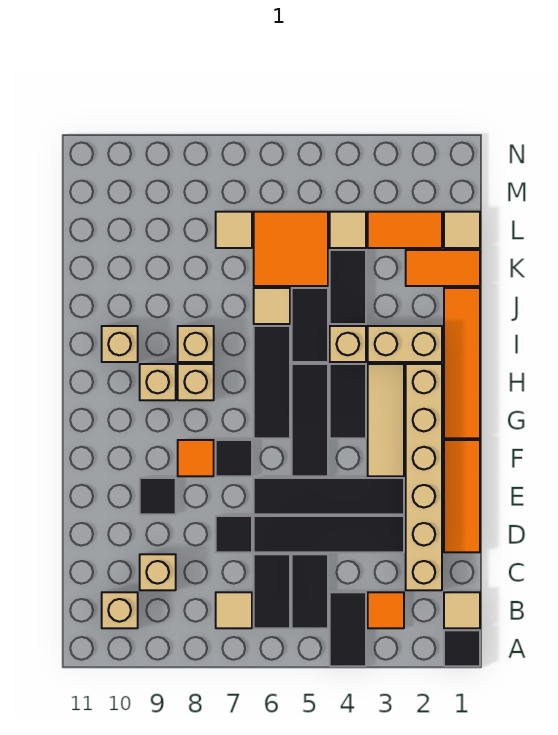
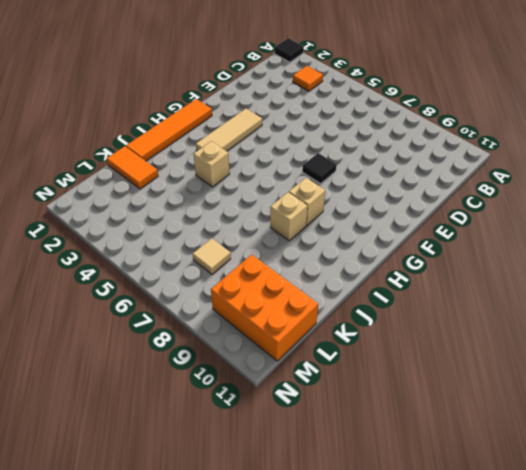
orange 2x3 brick [211,254,318,361] -> none
none -> black 1x2 tile [330,592,366,666]
none -> tan 1x1 tile [444,592,480,628]
none -> black 1x2 tile [292,554,328,628]
none -> black 1x2 tile [254,554,290,628]

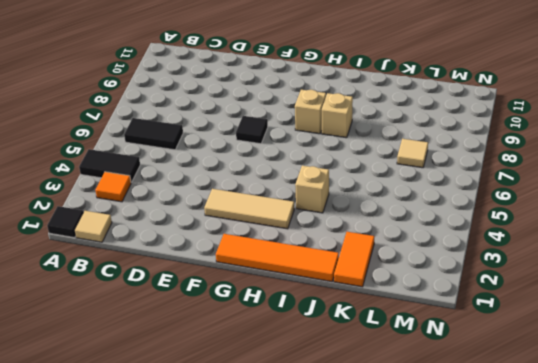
none -> black 1x2 tile [292,554,328,628]
none -> tan 1x1 tile [216,592,252,628]
none -> tan 1x1 brick [102,592,138,628]
none -> tan 1x6 brick [406,364,442,590]

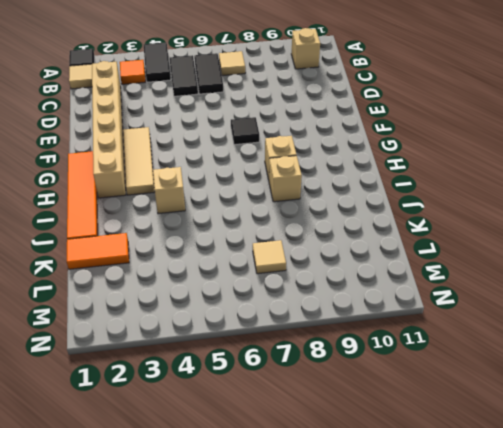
none -> tan 1x1 brick [140,554,176,590]
none -> orange 1x3 tile [444,440,480,552]
none -> black 1x4 tile [254,516,404,552]
none -> black 1x1 tile [216,516,252,552]

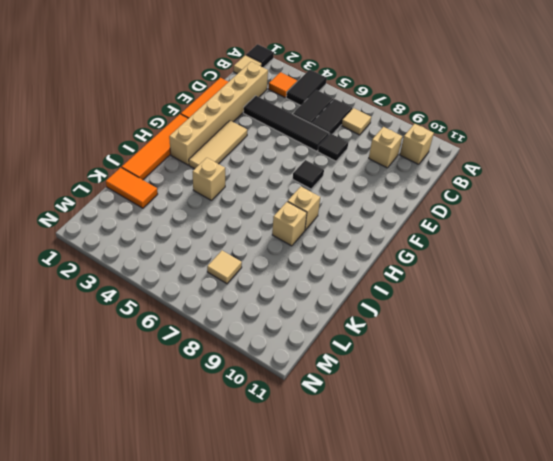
none -> black 1x4 tile [254,478,404,514]
none -> black 1x1 tile [140,478,176,514]
none -> black 1x3 tile [292,364,328,476]
none -> orange 1x1 tile [178,440,214,476]

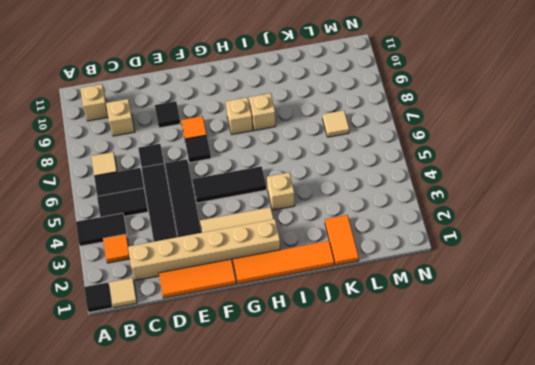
none -> black 1x2 tile [330,364,366,438]
none -> black 1x3 tile [254,326,290,438]
none -> tan 1x1 brick [140,364,176,400]
none -> tan 1x2 brick [368,326,442,362]

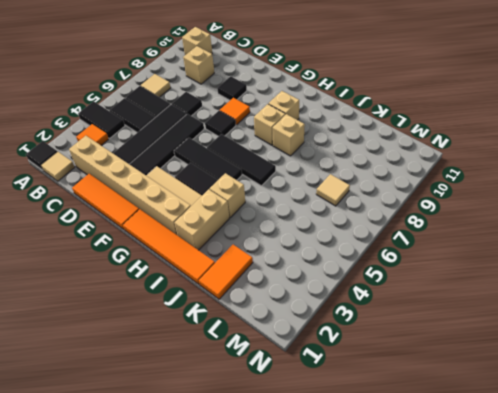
none -> black 1x2 tile [292,288,328,362]
none -> tan 1x1 brick [102,326,138,362]
none -> black 1x2 tile [330,250,366,324]
none -> tan 1x1 tile [254,288,290,324]

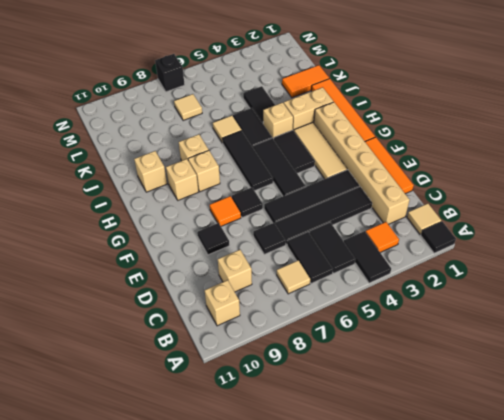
black 1x1 brick [155,54,185,92] -> none
none -> orange 2x2 tile [254,212,328,286]
none -> tan 1x1 tile [444,212,480,248]
none -> orange 1x2 tile [368,212,442,248]
none -> tan 1x1 tile [330,212,366,248]

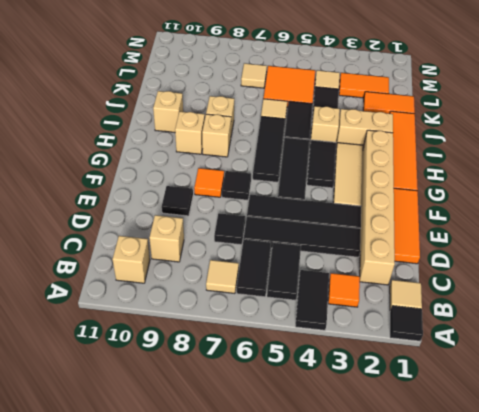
none -> tan 1x1 tile [444,212,480,248]

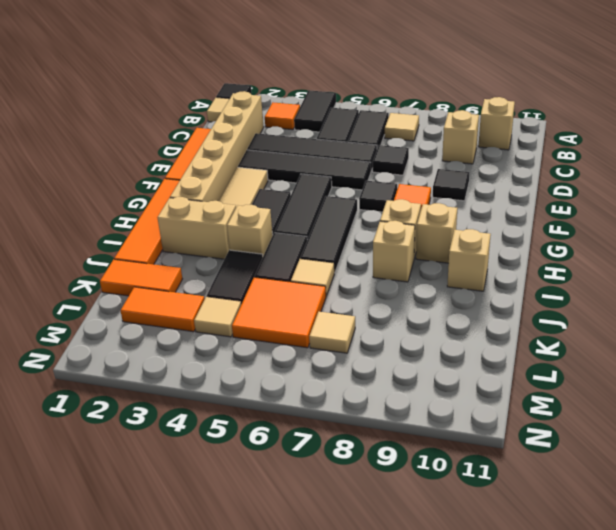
none -> tan 1x1 tile [444,212,480,248]

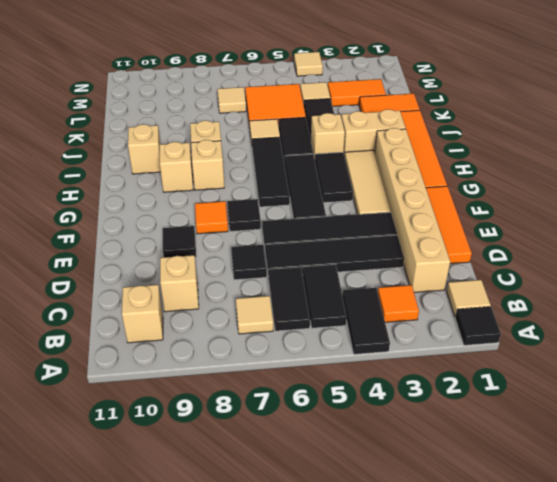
tan 1x1 tile [294,52,323,76] -> tan 1x1 tile moved to [444,212,480,248]

